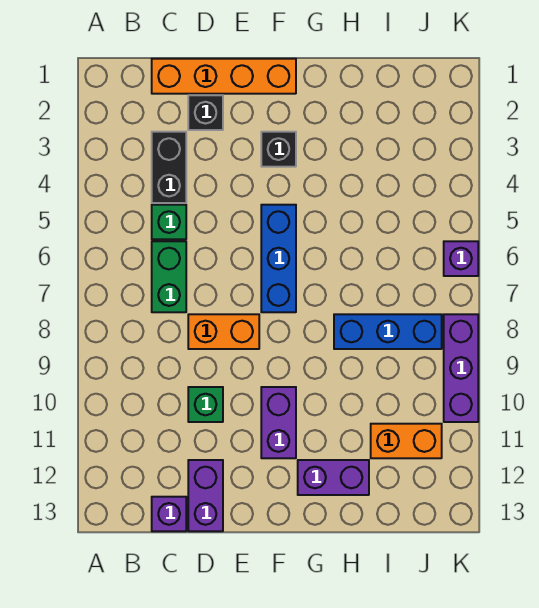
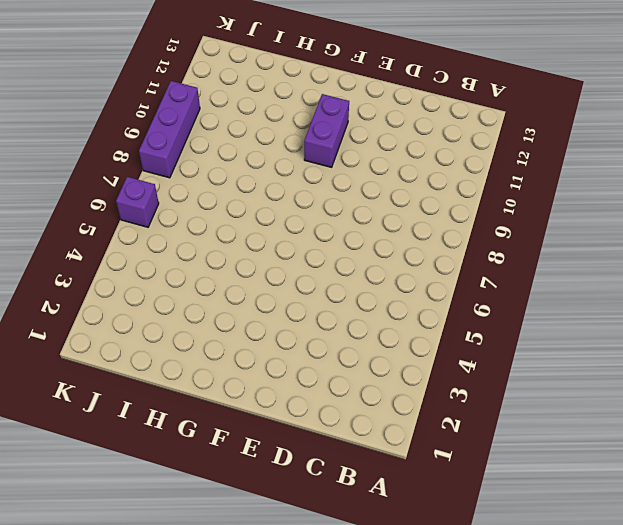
none -> orange 1x4 brick [152,59,296,94]
none -> black 1x2 brick [152,132,186,203]
none -> green 1x1 brick [152,205,186,239]

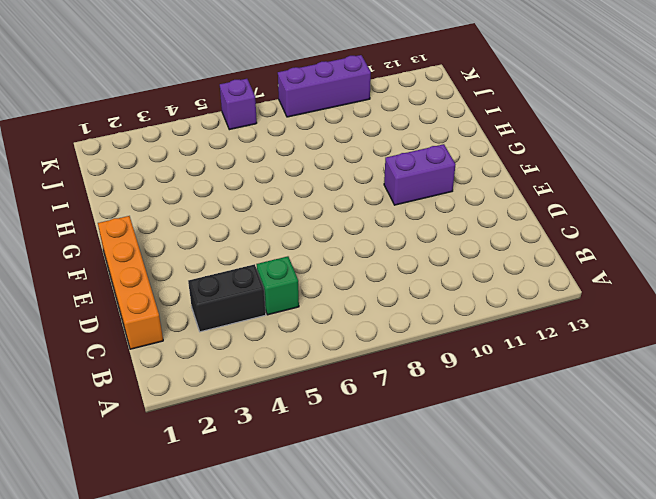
none -> green 1x2 brick [152,241,186,312]
none -> purple 1x1 brick [152,497,186,531]
none -> black 1x1 brick [188,95,223,130]

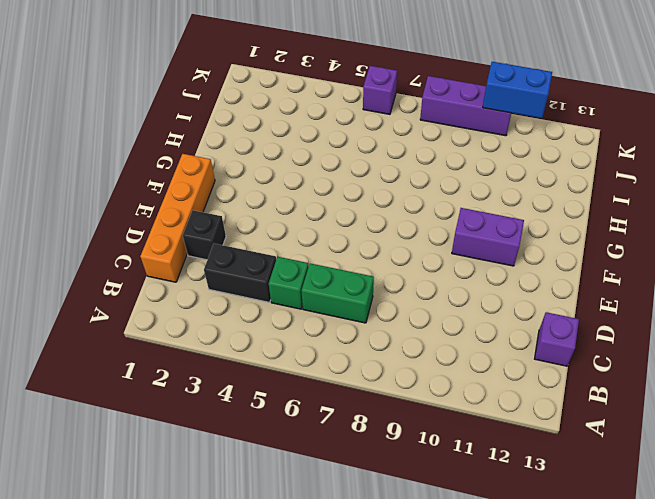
blue 1x2 brick [483,62,552,118] -> none
none -> orange 1x2 brick [188,314,259,349]
none -> green 1x1 brick [188,387,223,422]
none -> purple 1x2 brick [188,460,223,531]

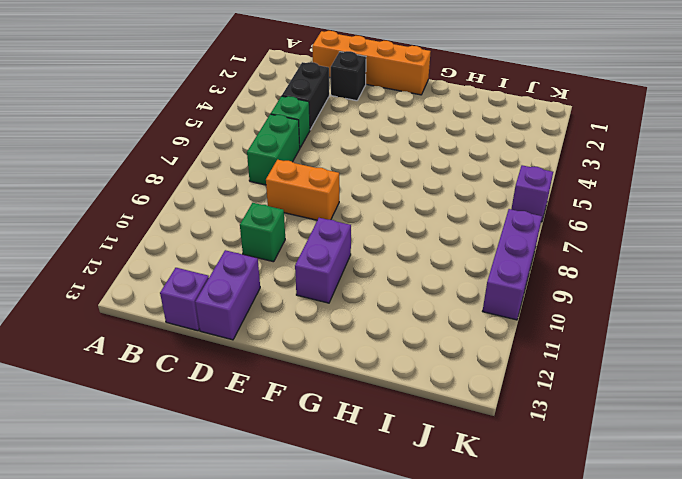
none -> black 1x1 brick [261,132,296,167]
none -> blue 1x3 brick [261,205,296,312]
none -> purple 1x2 brick [298,460,369,495]

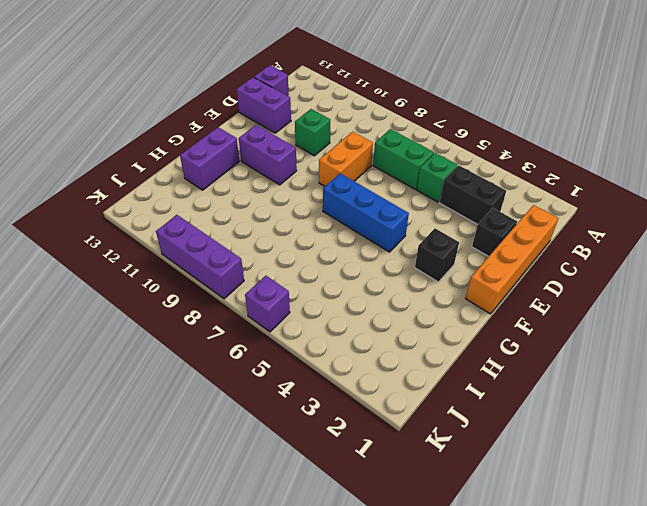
none -> blue 1x3 brick [334,314,442,349]
none -> orange 1x2 brick [371,424,442,458]

